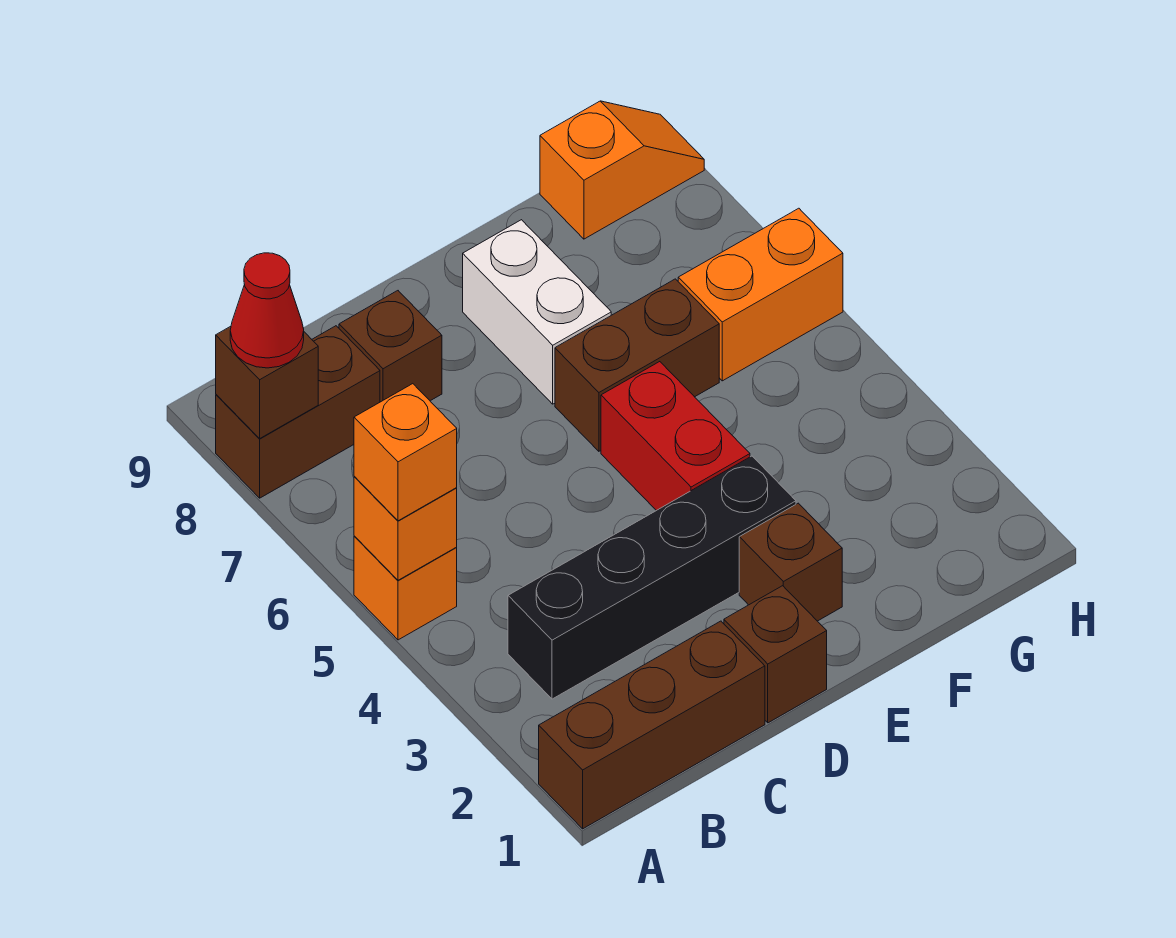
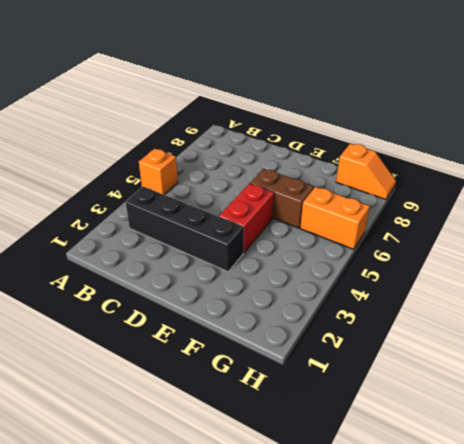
none -> brown 1x3 brick [539,621,765,829]
none -> brown 1x2 brick [216,326,380,498]
none -> brown 1x1 brick [339,291,442,402]

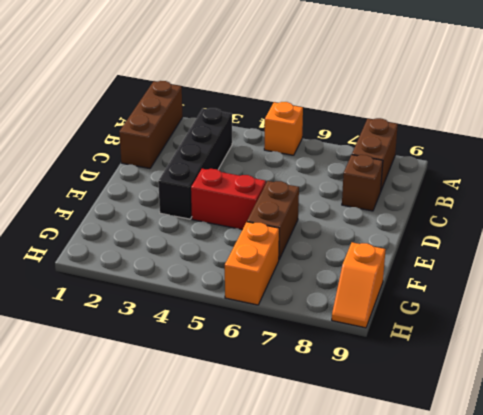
none -> brown 1x1 brick [724,586,827,723]
none -> brown 1x1 brick [739,503,842,621]
none -> white 1x2 brick [463,220,611,404]

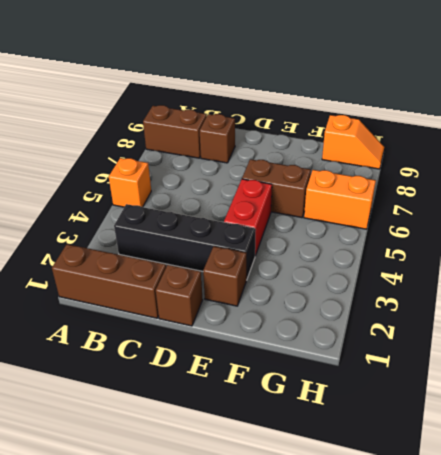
none -> white 1x2 brick [463,220,611,404]
none -> orange 1x1 brick [354,476,457,580]
none -> brown 1x1 brick [216,326,318,438]

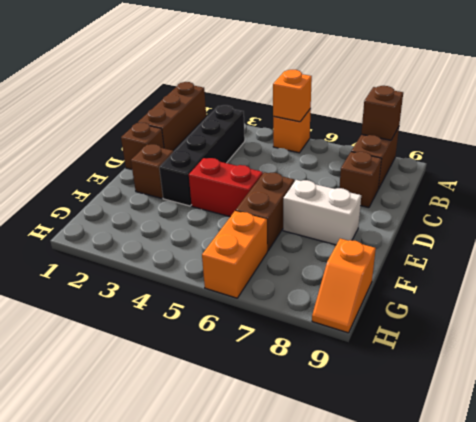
none -> orange 1x1 brick [354,384,457,521]
none -> red 1x1 cone [230,253,304,368]

